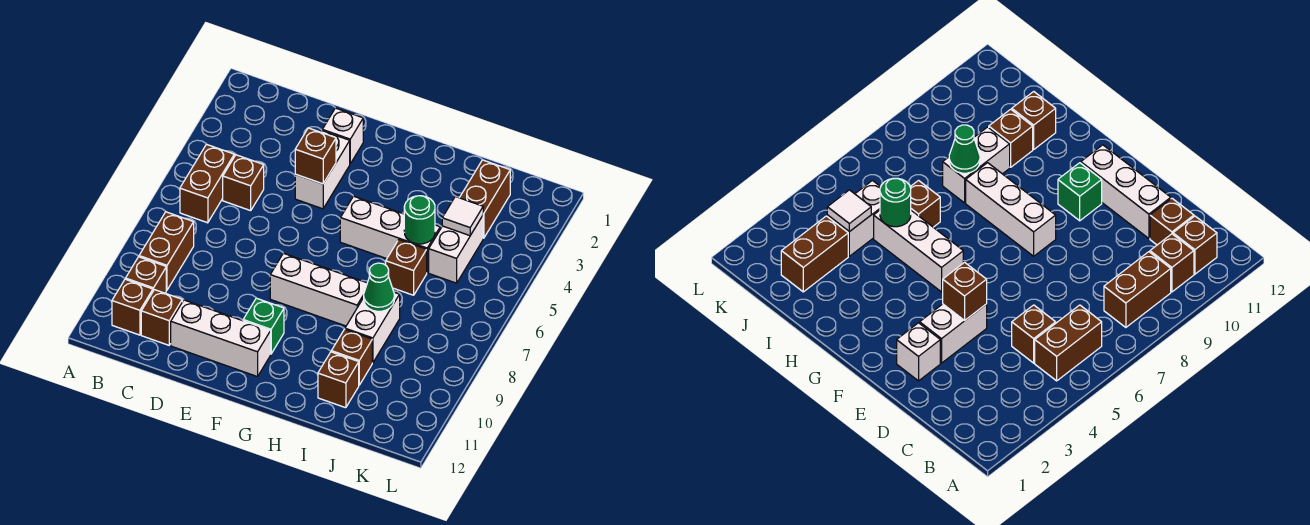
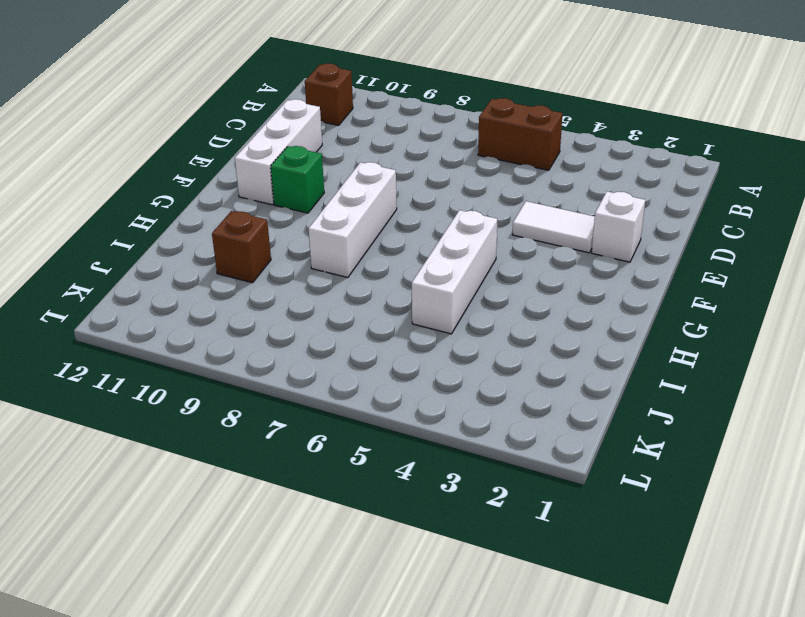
white 1x2 tile [512,201,595,253] -> white 1x2 brick [295,131,350,209]
none -> brown 1x2 brick [139,212,194,290]
none -> brown 1x1 brick [126,257,166,293]
none -> brown 1x1 brick [223,155,264,211]

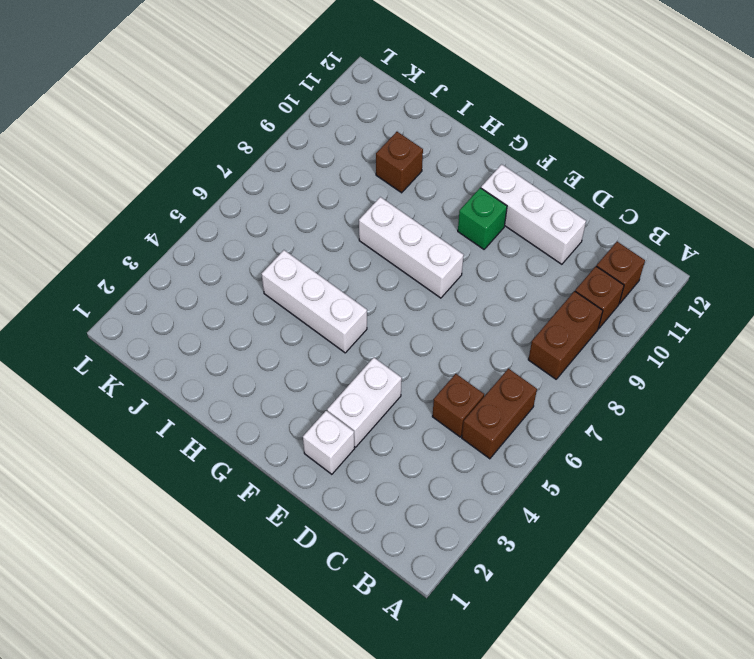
none -> brown 1x1 brick [141,290,182,345]
none -> brown 1x1 brick [386,240,427,295]
none -> white 1x2 brick [345,292,400,363]

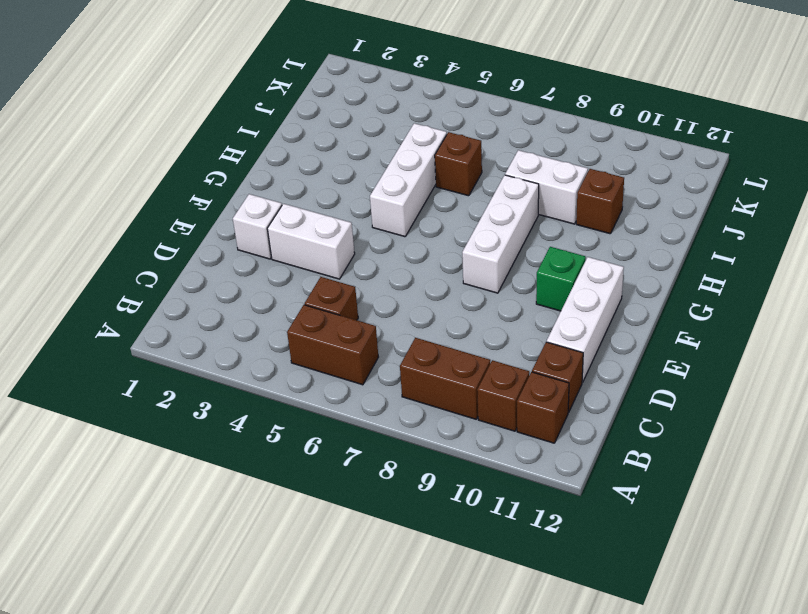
none -> brown 1x1 brick [318,352,359,408]
none -> brown 1x2 brick [460,160,510,238]
none -> white 1x2 brick [429,216,483,283]

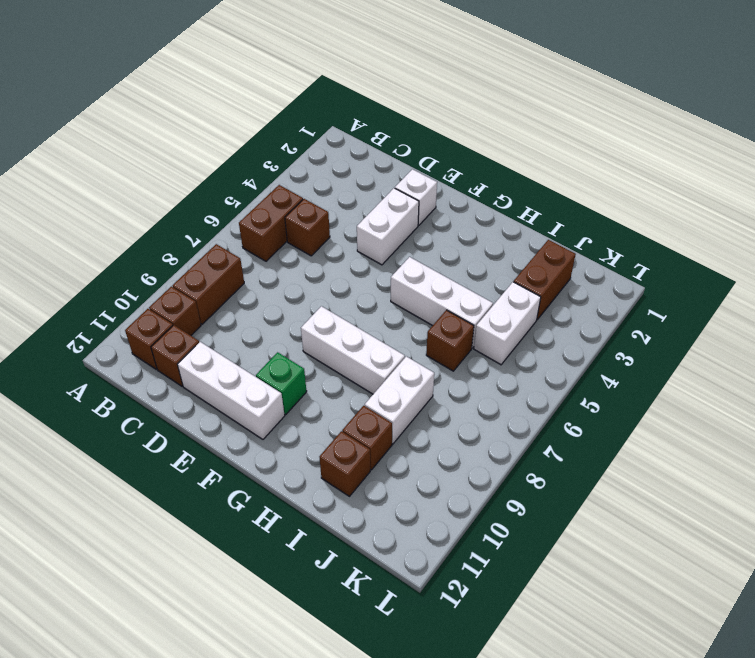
none -> brown 1x1 brick [295,128,336,184]
none -> green 1x1 round brick [404,196,435,244]
none -> green 1x1 cone [364,263,394,311]

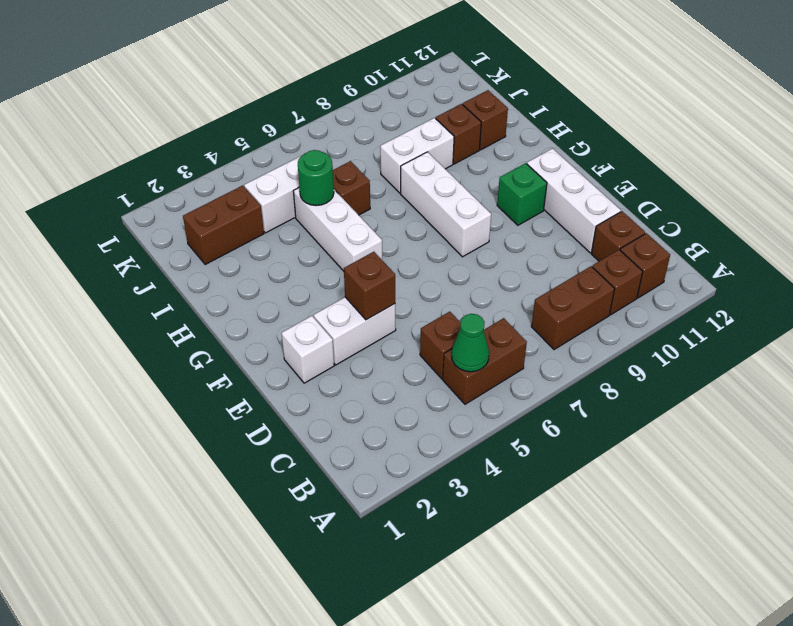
green 1x1 cone [452,314,489,372] -> green 1x1 cone moved to [364,263,394,311]
none -> white 1x1 tile [442,197,483,236]

